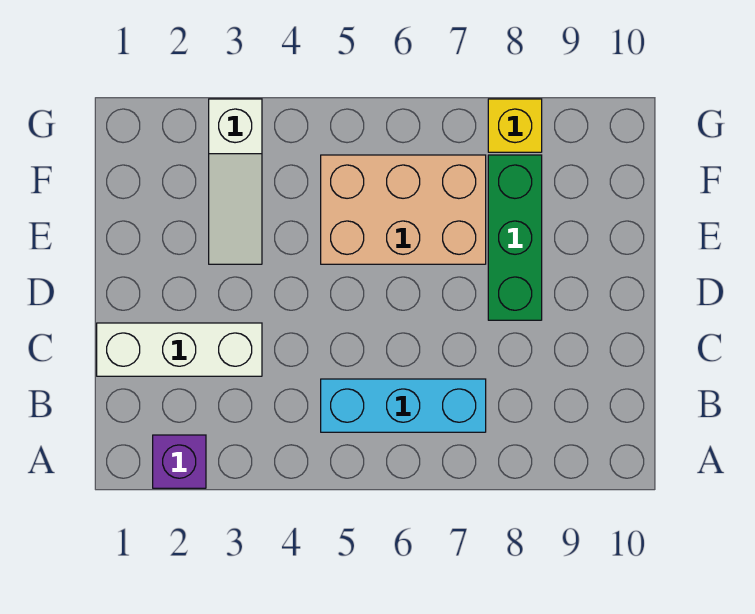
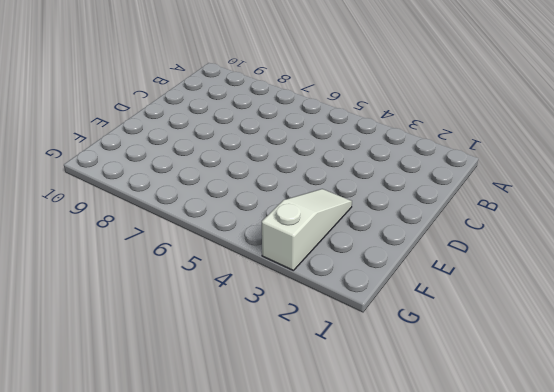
none -> purple 1x1 brick [153,435,206,488]
none -> cyan 1x3 brick [321,379,486,432]

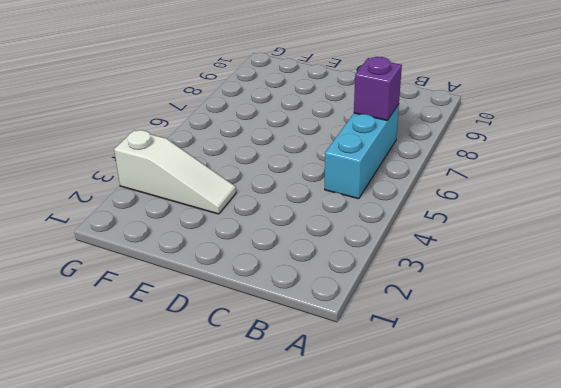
purple 1x1 brick [354,57,402,120] -> purple 1x1 brick moved to [153,435,206,488]
none -> white 1x3 brick [97,323,262,376]
none -> green 1x3 brick [488,155,542,320]

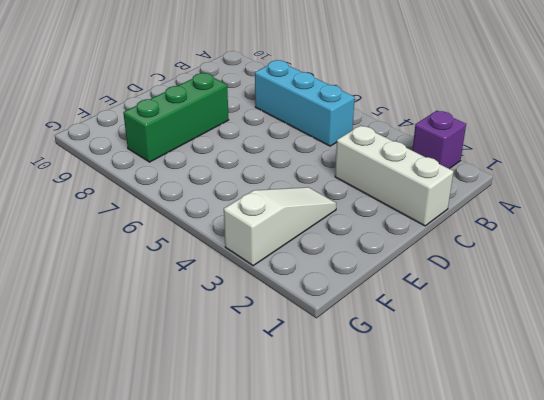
none -> tan 2x3 brick [321,155,486,264]
none -> yellow 1x1 brick [488,99,542,152]

